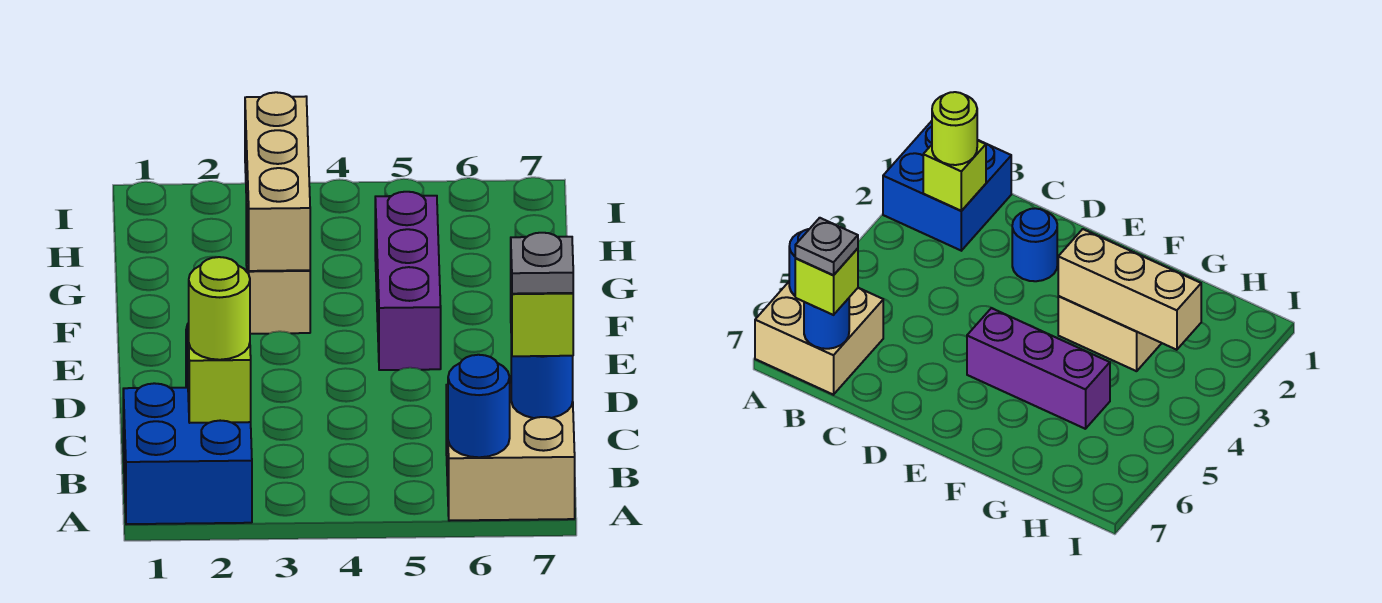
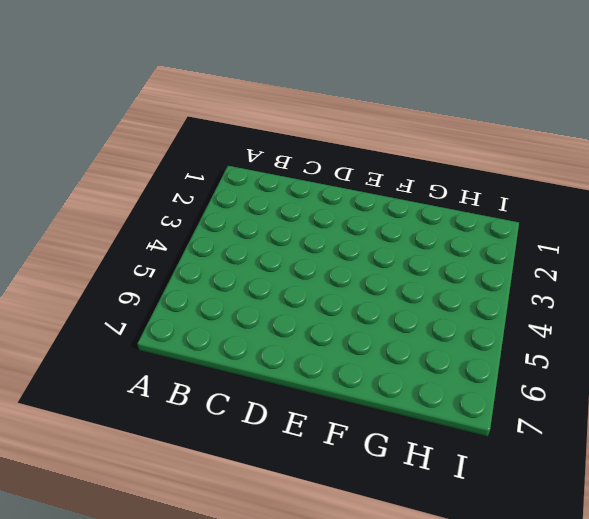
none -> blue 2x2 brick [123,383,252,524]
none -> tan 2x2 brick [446,384,575,521]
none -> blue 1x1 round brick [1012,208,1057,281]

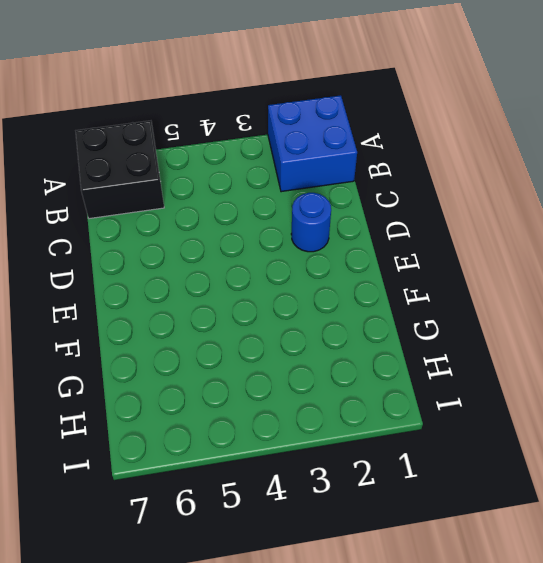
black 2x2 brick [76,121,164,219] -> tan 2x2 brick [446,384,575,521]
none -> purple 1x3 brick [375,192,441,370]
none -> tan 1x2 brick [246,204,310,334]
none -> blue 1x1 round brick [448,355,510,457]

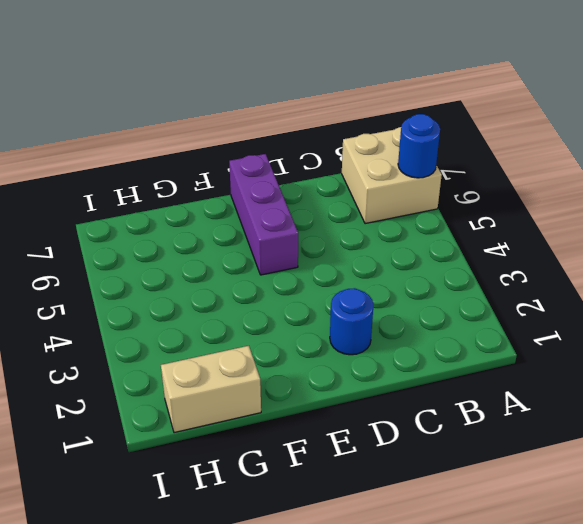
purple 1x3 brick [229,154,298,275] -> purple 1x3 brick turned to [375,192,441,370]
tan 1x2 brick [161,346,261,433] -> tan 1x2 brick moved to [246,204,310,334]
none -> blue 2x2 brick [123,383,252,524]
none -> lime 1x1 brick [188,325,251,423]
none -> blue 1x1 round brick [511,343,573,418]

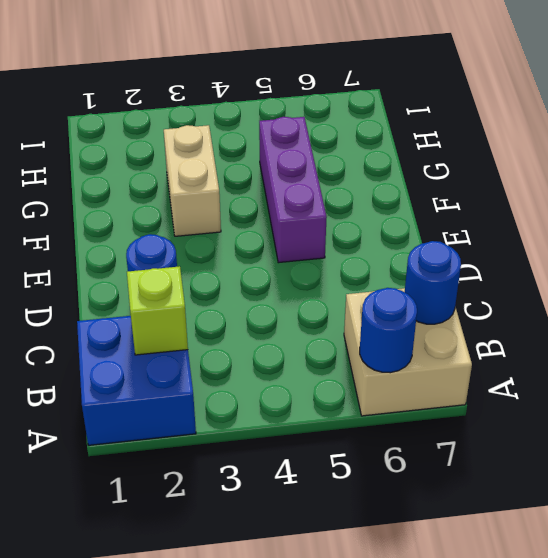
none -> tan 1x3 brick [245,92,310,271]
none -> lime 1x1 round brick [189,257,250,360]
none -> lime 1x1 brick [511,280,573,356]

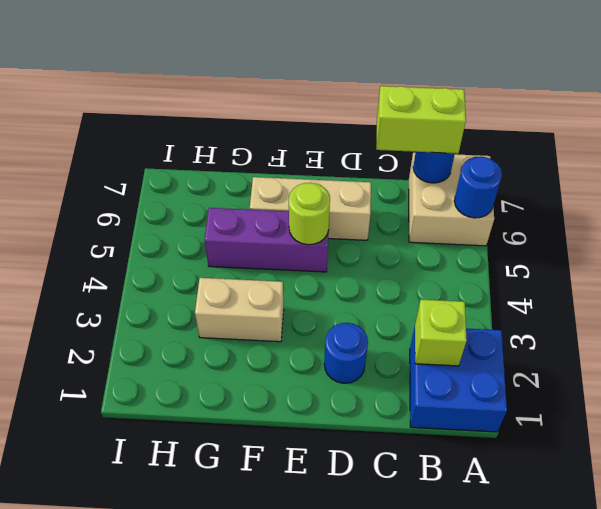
lime 1x2 brick [376,86,466,154] -> lime 1x1 brick [511,280,573,356]
tan 1x3 brick [250,177,371,240] -> tan 1x3 brick moved to [245,92,310,271]
lime 1x1 round brick [289,183,330,245] -> lime 1x1 round brick moved to [189,257,250,360]
none -> grey 1x1 plate [511,233,573,294]

